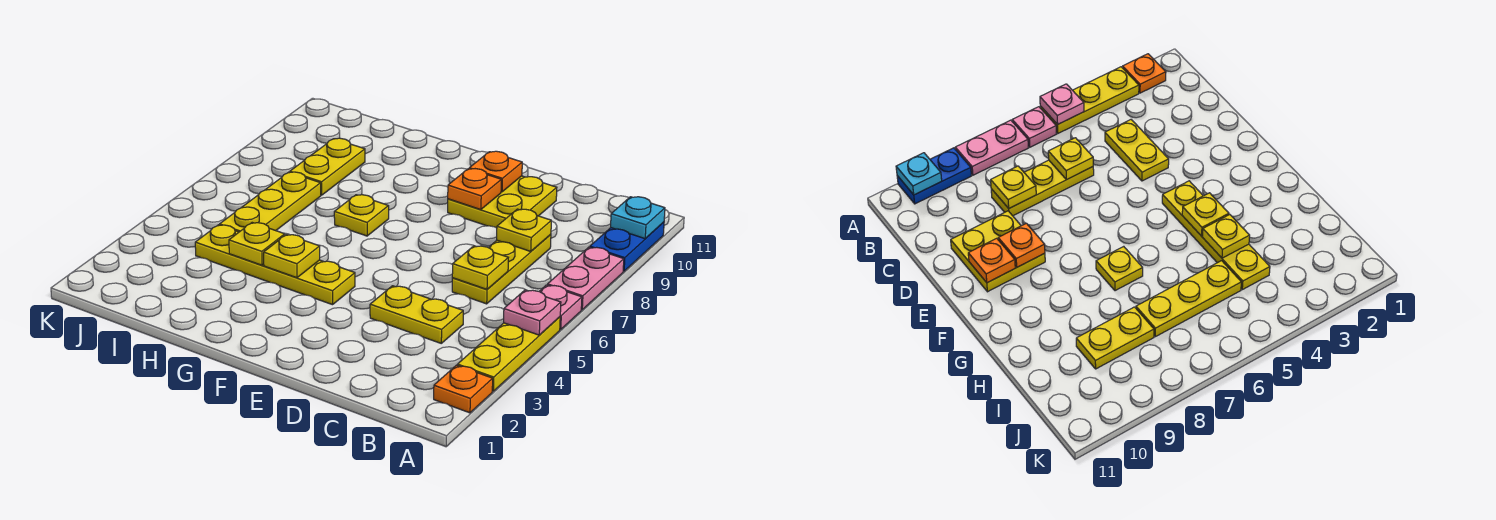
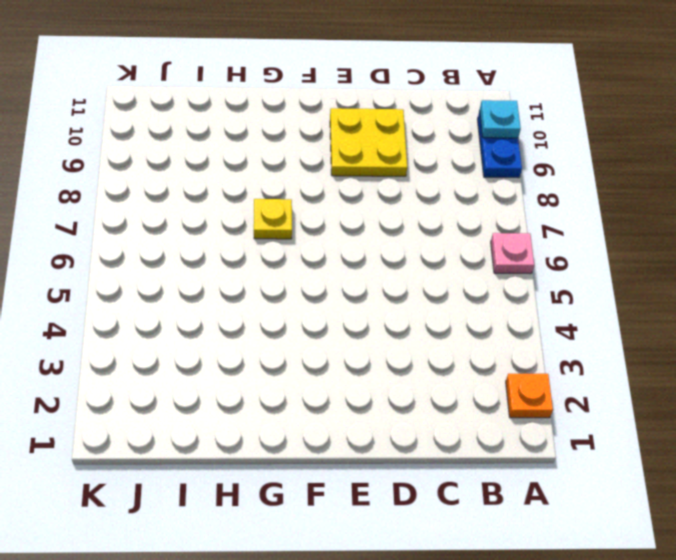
none -> yellow 1x3 plate [458,317,560,391]
none -> pink 1x2 plate [548,247,624,310]
none -> yellow 1x2 plate [370,286,463,343]

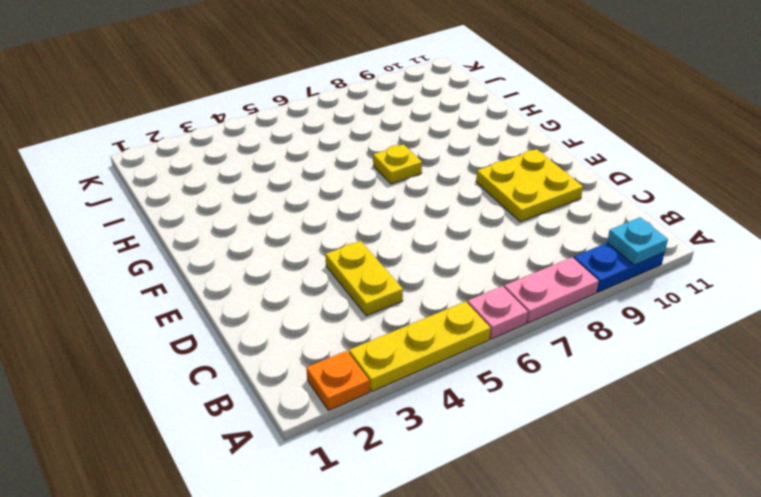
none -> yellow 1x3 plate [452,234,551,304]
none -> yellow 1x4 plate [195,225,355,305]
none -> yellow 1x3 plate [220,172,321,232]

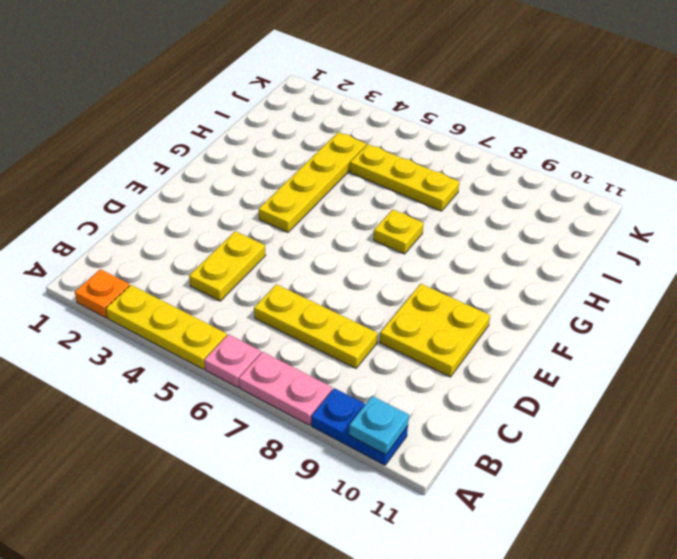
none -> yellow 1x2 plate [290,138,365,195]
none -> pink 1x1 plate [504,290,561,335]
none -> yellow 1x1 plate [452,246,508,289]

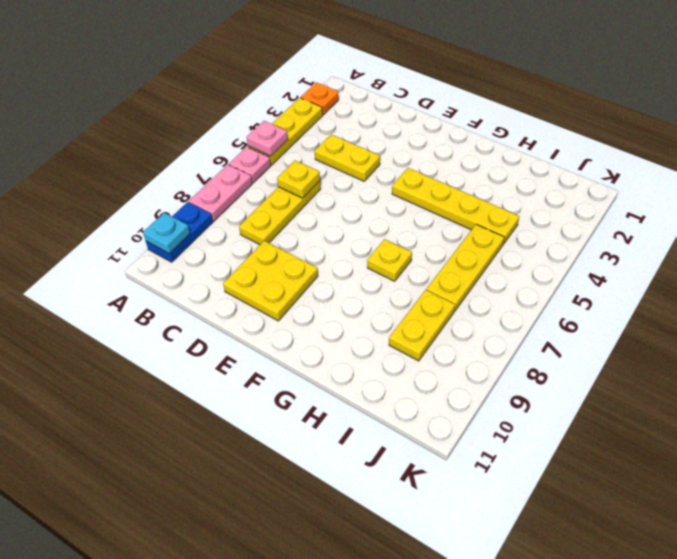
none -> yellow 1x1 plate [497,209,551,251]
none -> orange 1x1 plate [448,169,501,210]
none -> orange 1x1 plate [469,151,522,192]

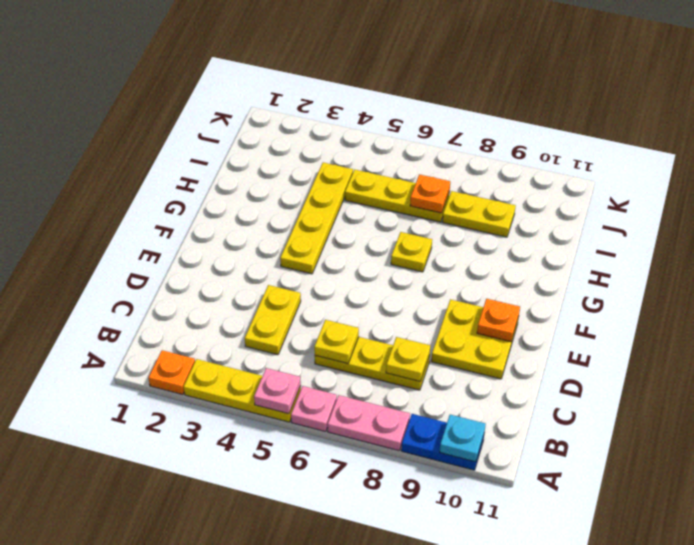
orange 1x1 plate [410,174,450,213] -> orange 1x1 plate moved to [448,169,501,210]
none -> yellow 1x1 plate [264,234,320,278]
none -> yellow 1x1 plate [229,223,285,265]

